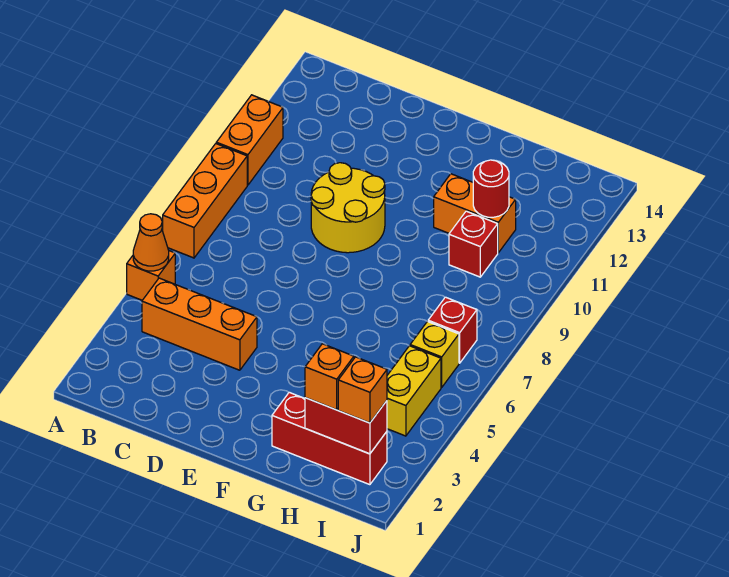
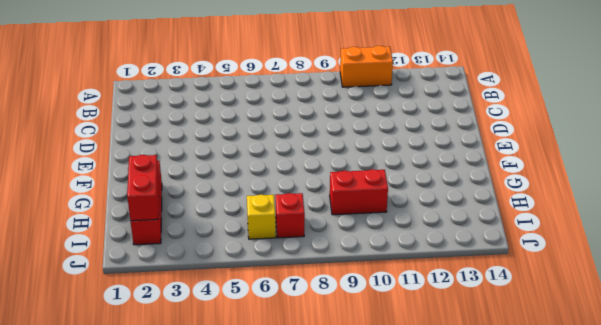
red 1x2 brick [330,169,388,215] -> red 1x1 brick [449,211,498,277]
none -> orange 1x1 brick [127,251,175,300]
none -> orange 1x3 brick [163,144,247,258]
none -> orange 1x3 brick [142,278,257,370]

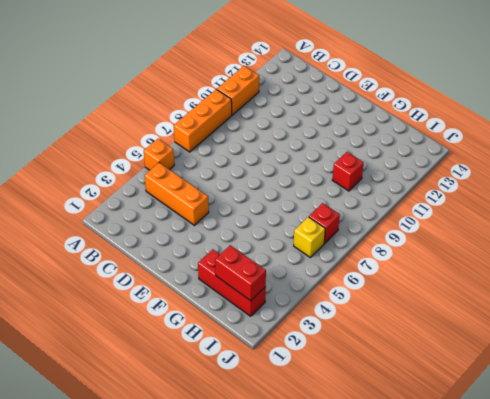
none -> yellow 2x2 round brick [311,163,385,253]
none -> orange 1x2 brick [434,174,516,253]
none -> yellow 1x2 brick [387,346,441,436]

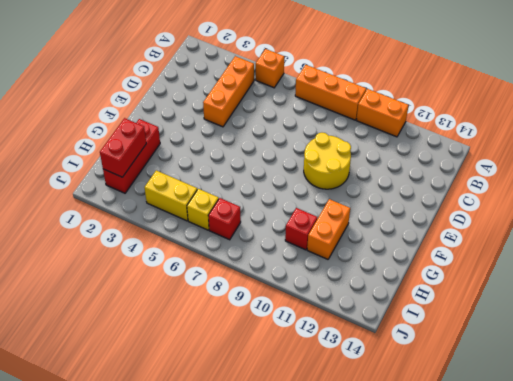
none -> orange 1x1 cone [133,214,169,271]
none -> red 1x1 round brick [473,160,509,217]
none -> orange 1x1 brick [305,344,354,410]

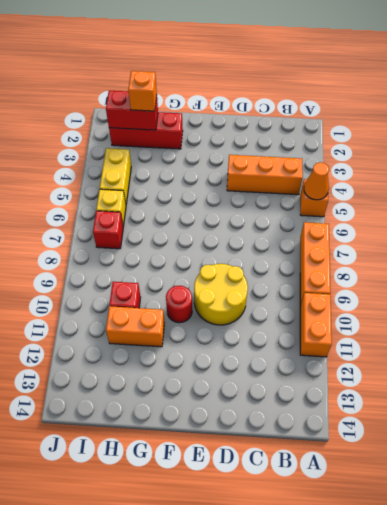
red 1x1 round brick [166,286,192,323] -> red 1x1 round brick moved to [473,160,509,217]
none -> orange 1x1 brick [338,357,387,423]

